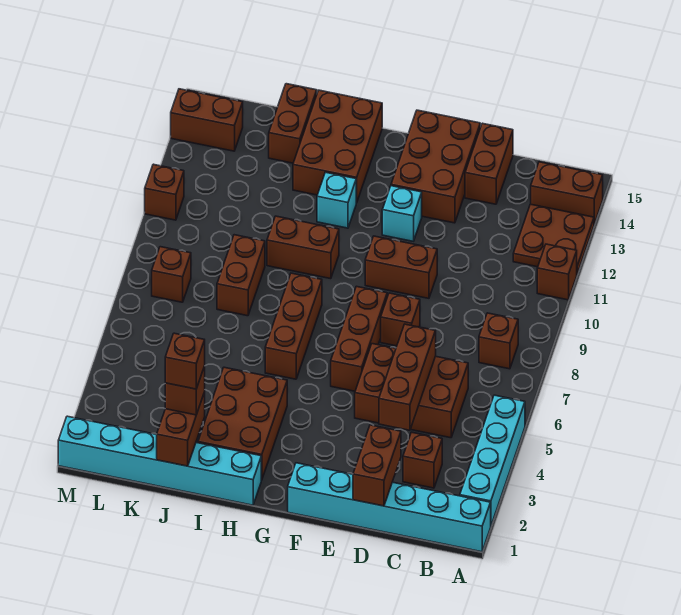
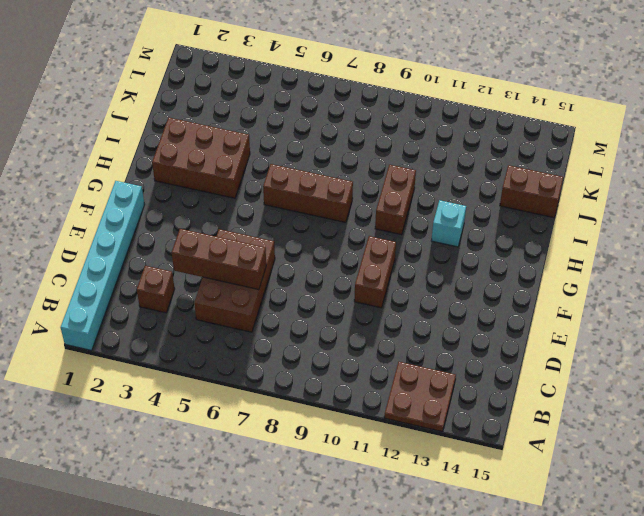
none -> cyan 1x4 brick [460,395,525,525]
none -> brown 1x1 brick [537,244,577,300]
none -> brown 1x2 brick [531,162,603,224]
none -> brown 1x1 brick [479,313,518,369]

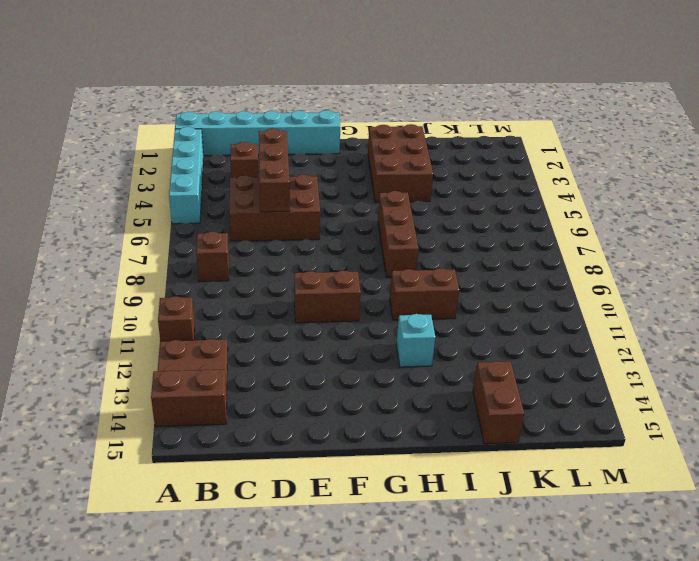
none -> brown 1x2 brick [465,123,513,204]
none -> brown 1x1 brick [381,293,420,346]
none -> brown 2x3 brick [391,110,480,223]
none -> brown 1x3 brick [331,286,387,391]

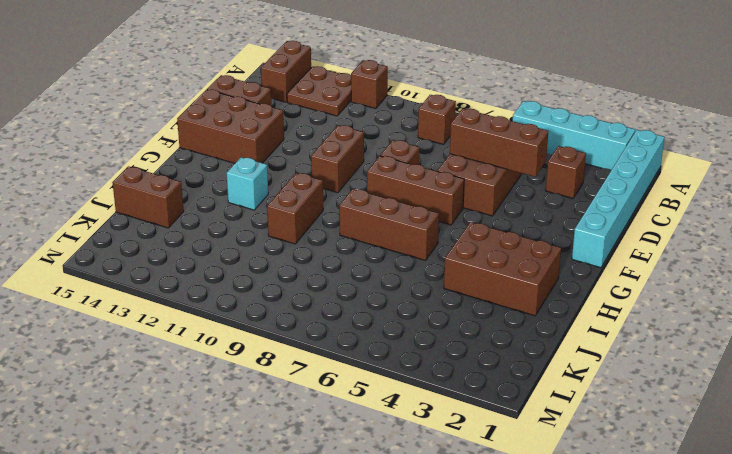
none -> cyan 1x1 brick [382,186,422,241]
none -> cyan 1x6 brick [58,416,261,505]
none -> brown 2x3 brick [293,90,382,203]
none -> brown 1x2 brick [217,235,265,316]

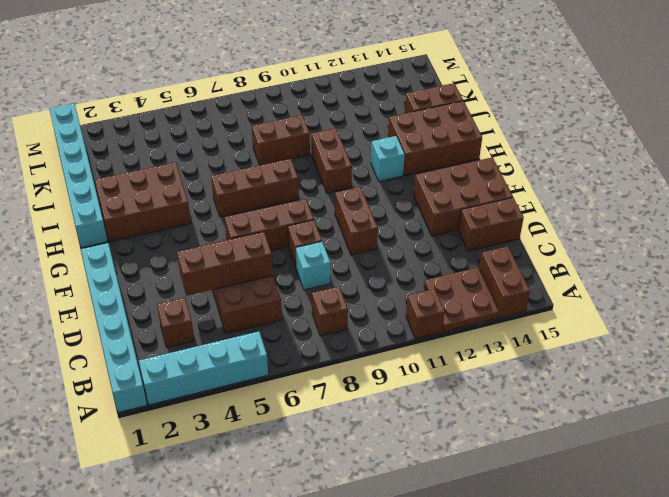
cyan 1x1 brick [296,242,330,290] -> cyan 1x1 brick moved to [382,186,422,241]
none -> brown 1x1 brick [152,247,191,302]
none -> brown 1x2 brick [171,89,243,151]
none -> brown 1x1 brick [145,164,184,220]
none -> brown 1x2 brick [353,425,401,506]

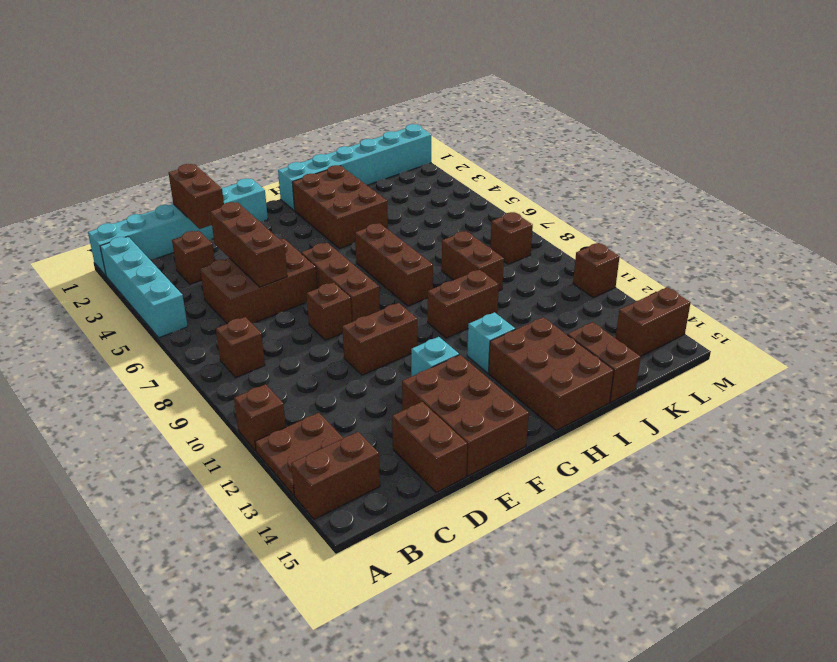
none -> brown 1x2 brick [157,392,205,466]
none -> brown 1x1 brick [165,366,205,415]
none -> brown 1x1 brick [165,333,205,389]

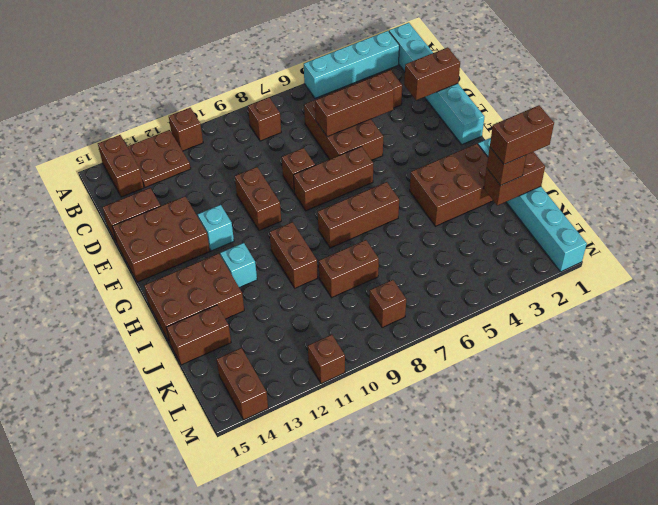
brown 1x2 brick [490,105,554,164] -> brown 1x1 brick [165,333,205,389]

